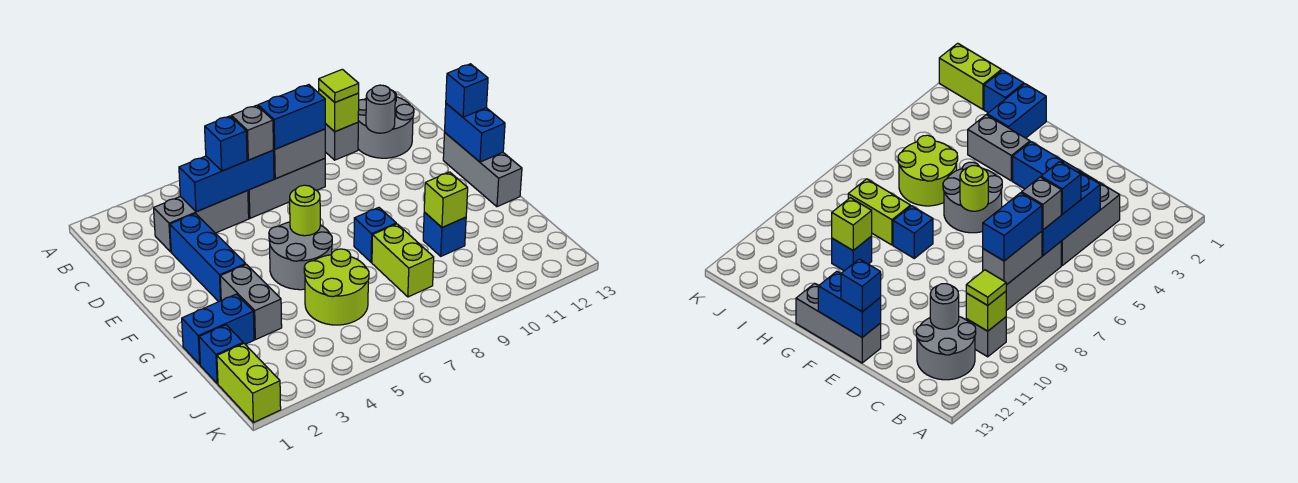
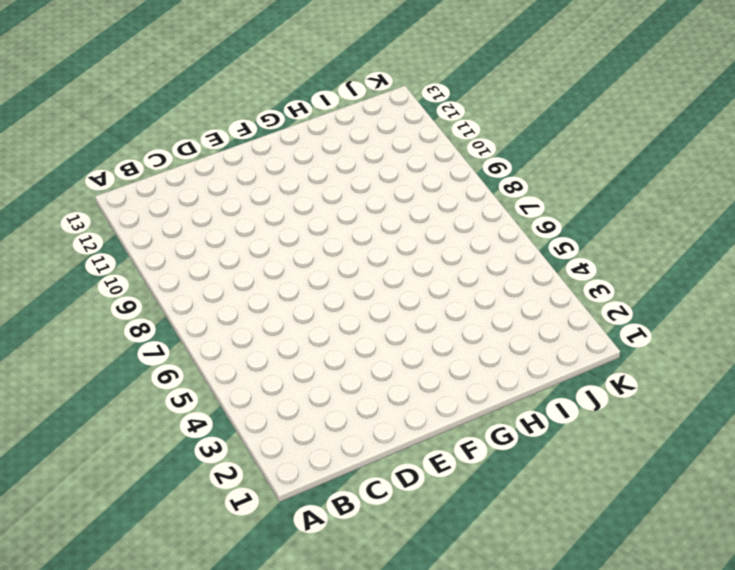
none -> grey 1x1 brick [325,123,358,160]
none -> grey 2x2 round brick [358,91,414,158]
none -> grey 1x3 brick [154,191,249,252]

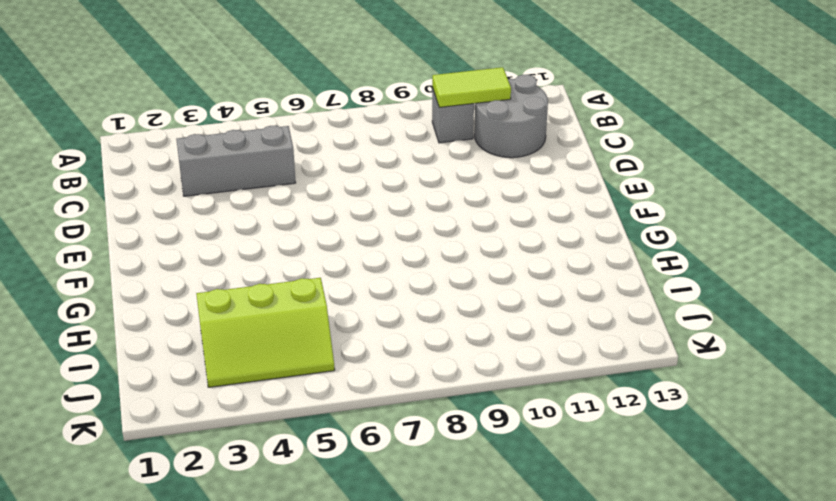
lime 1x2 tile [432,67,511,107] -> lime 1x1 brick [319,89,359,132]
lime 2x3 slope [196,278,335,387] -> lime 2x2 round brick [304,249,369,325]
none -> grey 1x3 brick [248,159,325,218]
none -> blue 1x3 brick [170,214,246,302]
none -> grey 1x3 brick [443,133,522,207]

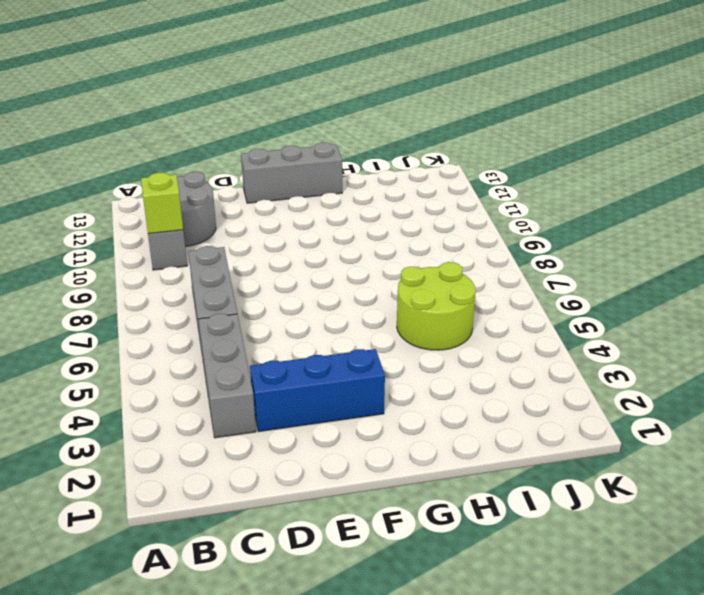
none -> grey 2x2 round brick [269,222,332,290]
none -> grey 1x2 brick [220,265,282,340]
none -> blue 1x1 brick [354,207,396,262]

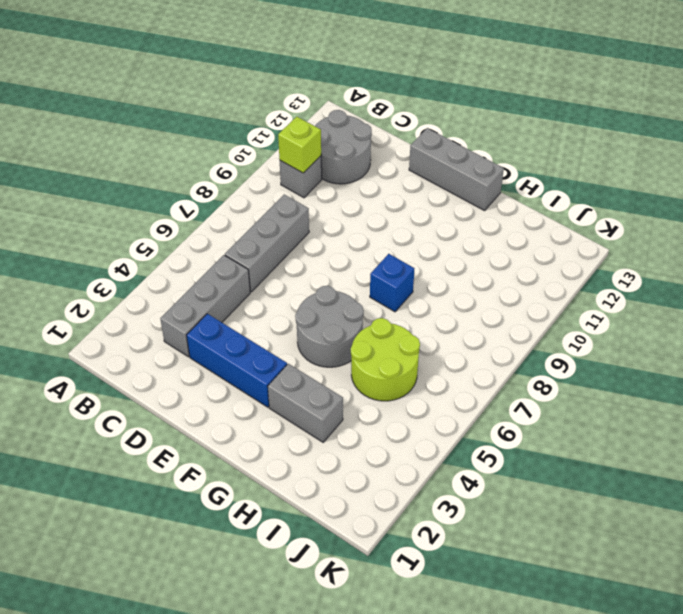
none -> blue 1x2 brick [182,294,254,364]
none -> lime 1x2 brick [372,224,434,297]
none -> blue 1x1 brick [423,212,466,256]

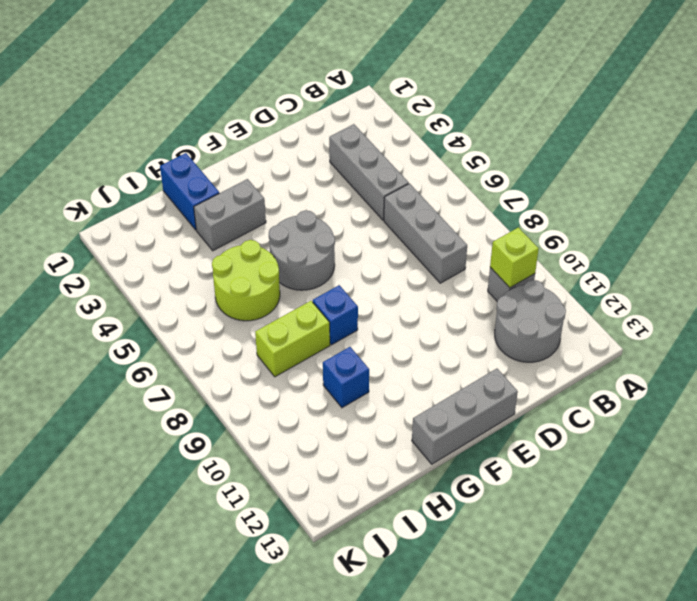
none -> blue 1x3 brick [170,214,246,302]
none -> blue 1x1 brick [199,325,243,384]
none -> lime 1x2 brick [217,343,281,423]

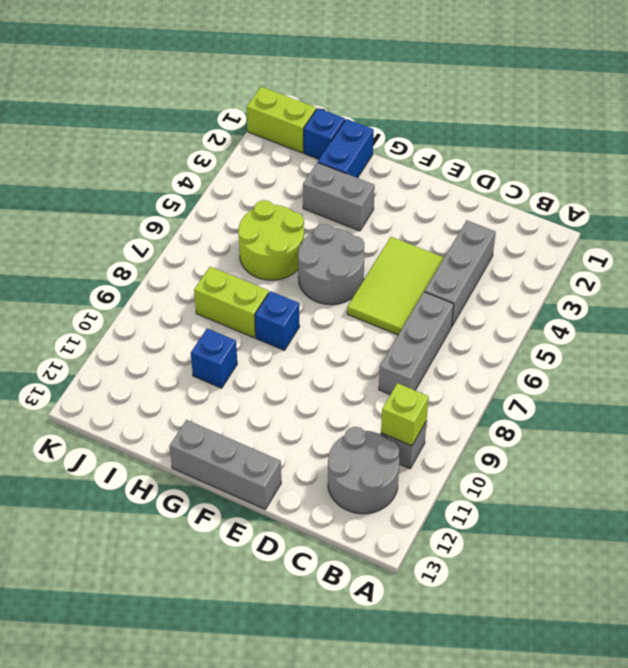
lime 2x3 tile [347,237,444,335] -> none
none -> blue 1x3 brick [170,214,246,302]
none -> blue 1x3 brick [179,150,274,212]
none -> grey 1x2 brick [273,129,325,179]

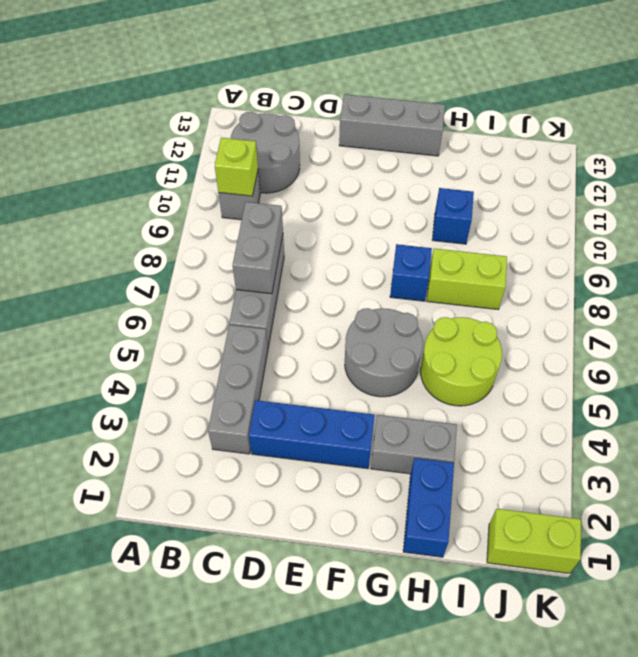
none -> blue 1x1 brick [199,325,243,384]
none -> blue 1x3 brick [179,150,274,212]
none -> grey 1x1 round brick [366,85,395,133]

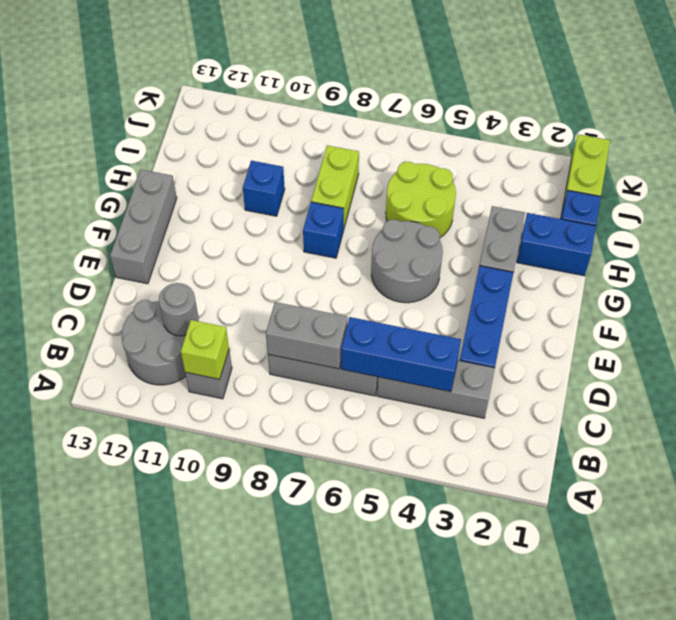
none -> blue 1x2 brick [445,104,505,162]
none -> lime 1x1 round brick [290,185,320,236]
none -> lime 1x1 brick [424,172,468,228]

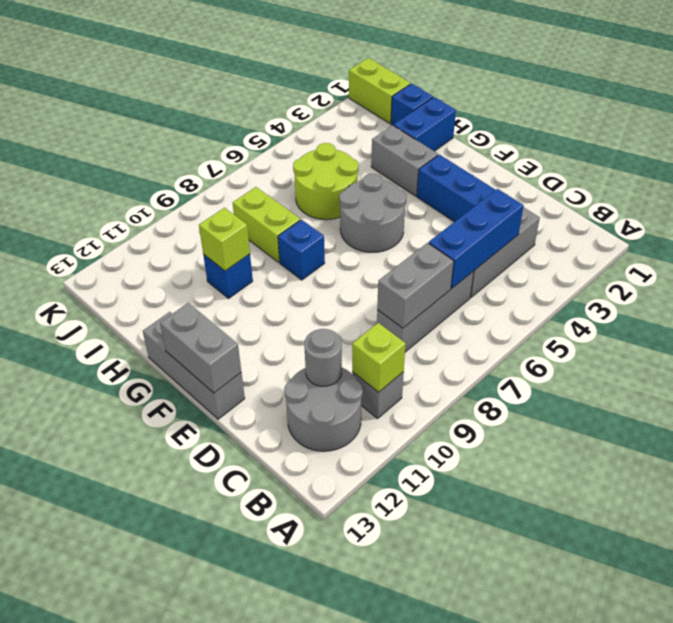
grey 1x2 brick [160,303,241,393] -> blue 1x2 brick [445,104,505,162]
none -> lime 1x1 round brick [290,185,320,236]
none -> lime 1x1 tile [319,69,359,102]
none -> blue 1x1 brick [205,116,247,171]

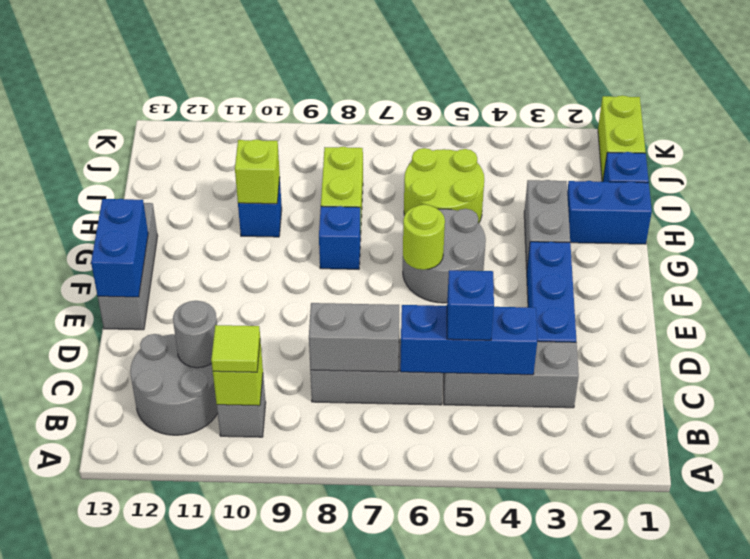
none -> grey 1x1 brick [231,105,273,160]
none -> blue 1x2 brick [258,85,325,149]
none -> blue 1x1 brick [446,64,488,117]

